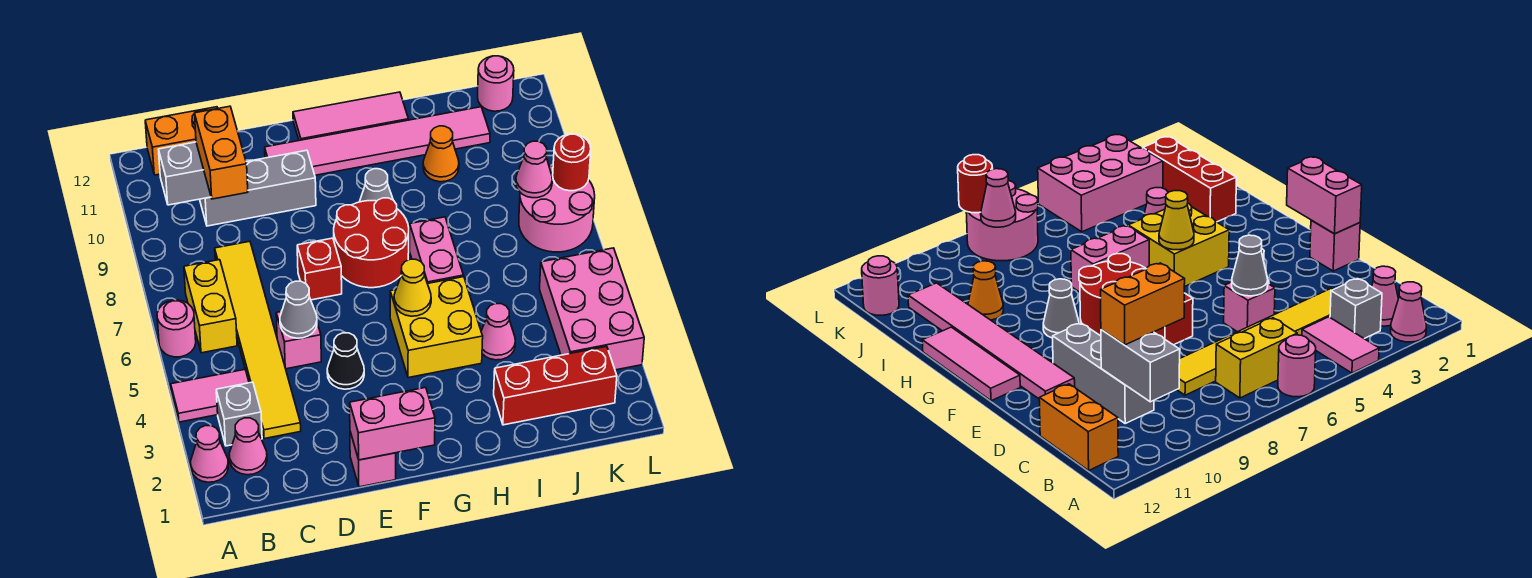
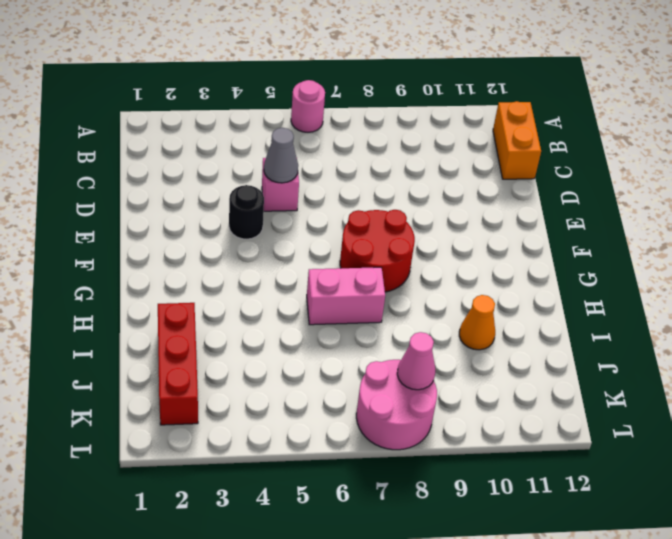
black 1x1 round brick [229,185,264,239] -> black 1x1 cone [327,333,364,389]
none -> pink 1x1 cone [191,426,228,482]
none -> pink 1x2 tile [171,369,249,422]
none -> pink 1x1 cone [229,418,267,475]
none -> grey 1x1 brick [216,382,262,446]

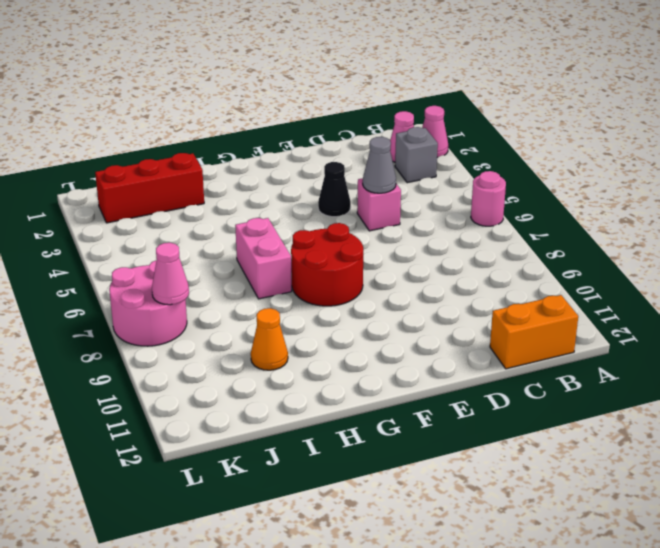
none -> pink 1x2 tile [171,369,249,422]
none -> yellow 1x2 brick [184,260,237,353]
none -> yellow 1x6 tile [215,241,301,439]
none -> grey 1x3 brick [200,150,316,226]

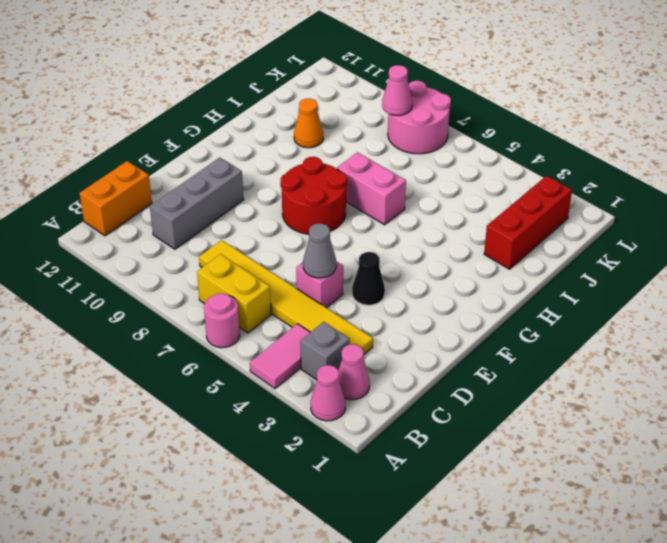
none -> pink 1x1 brick [350,432,396,487]
none -> red 1x1 brick [297,238,342,300]
none -> pink 1x6 tile [265,107,490,175]
none -> pink 1x3 tile [293,92,408,140]

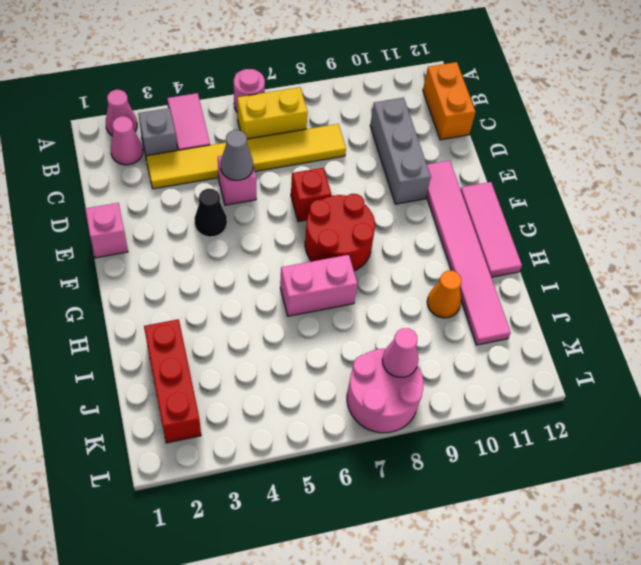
none -> yellow 2x2 brick [390,277,483,378]
none -> grey 1x1 cone [360,169,393,202]
none -> pink 1x1 cone [481,304,515,360]
none -> pink 2x3 brick [540,248,644,370]

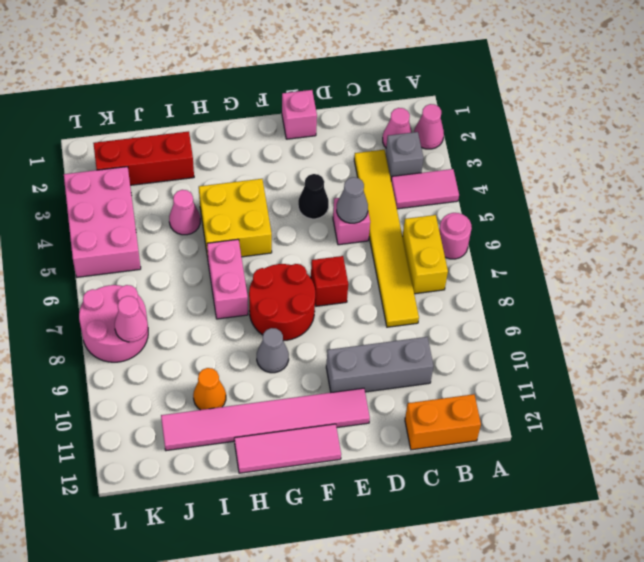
none -> pink 1x1 round brick [478,56,514,111]
none -> grey 1x2 brick [159,142,211,205]
none -> pink 1x2 brick [350,387,435,460]
none -> yellow 1x1 cone [394,259,431,316]

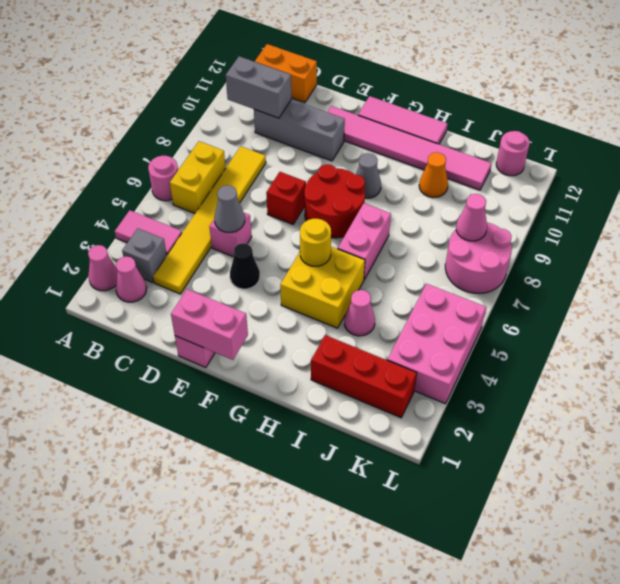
yellow 1x1 round brick [300,219,331,266] -> yellow 1x1 cone [394,259,431,316]
none -> red 1x1 round brick [553,134,591,191]
none -> orange 1x2 brick [194,106,248,199]

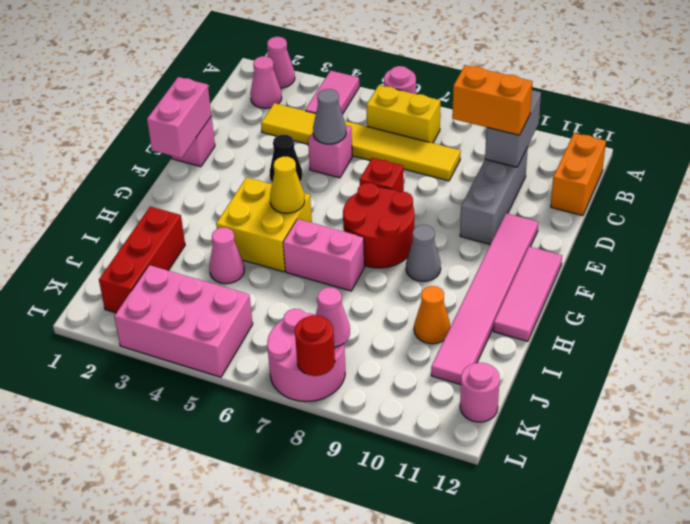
none -> grey 1x1 brick [216,382,262,446]

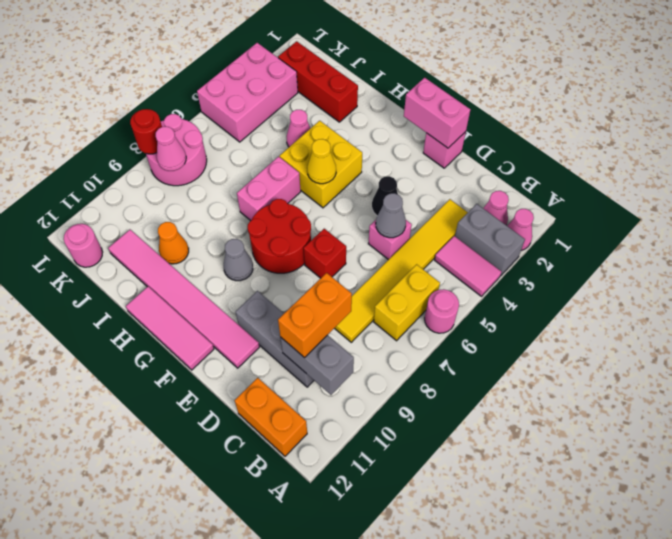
grey 1x2 brick [455,204,525,276] -> grey 1x1 brick [216,382,262,446]

